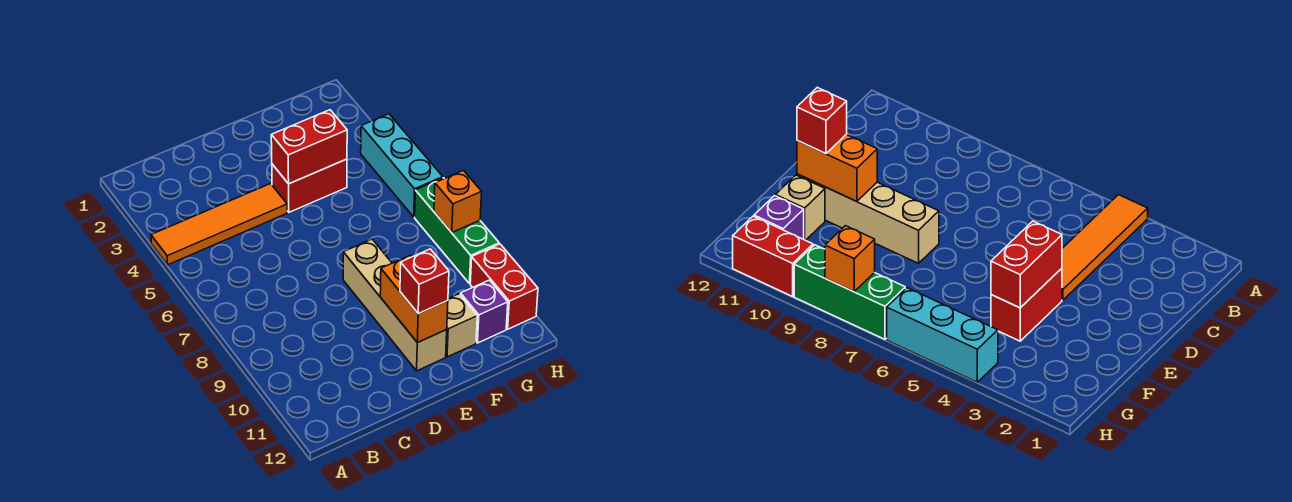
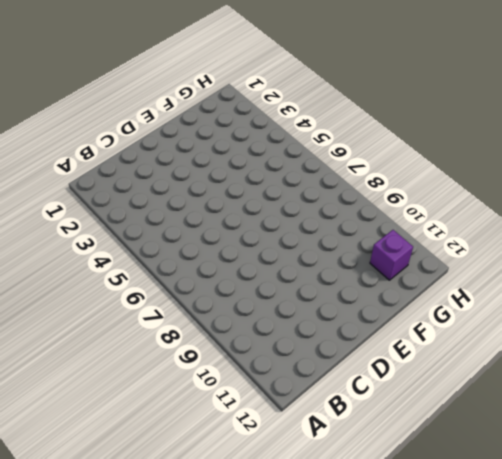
none -> orange 1x4 tile [151,184,287,265]
none -> red 1x2 brick [272,159,347,212]
none -> tan 1x4 brick [343,239,447,371]

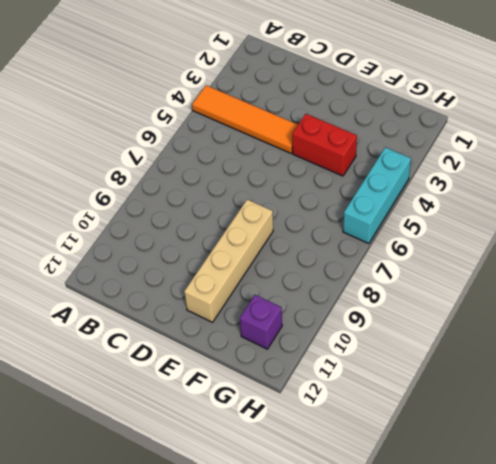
none -> tan 1x1 brick [446,294,477,357]
none -> green 1x3 brick [415,178,499,284]
none -> red 1x2 brick [470,244,538,329]

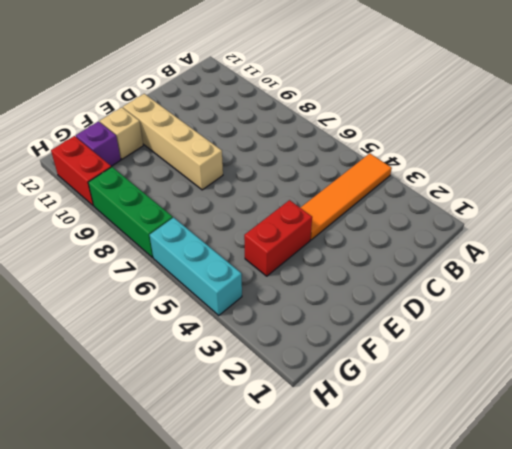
none -> red 1x2 brick [271,110,347,184]
none -> orange 1x2 brick [380,256,448,343]
none -> orange 1x1 brick [434,170,482,232]

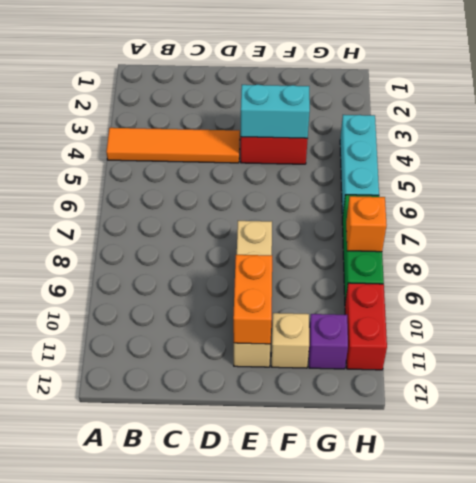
cyan 1x2 brick [241,85,310,138] -> red 1x2 brick [271,110,347,184]
none -> red 1x1 brick [400,249,449,314]

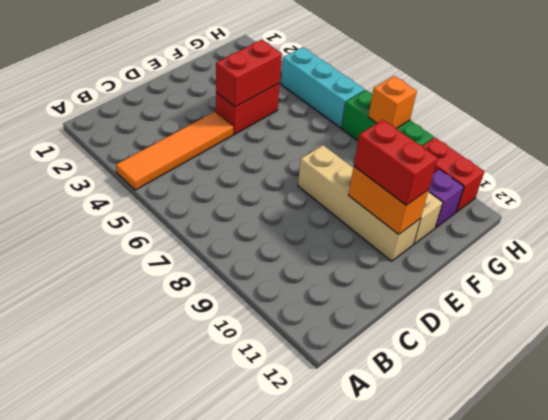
red 1x2 brick [354,120,438,205] -> red 1x1 brick [400,249,449,314]

